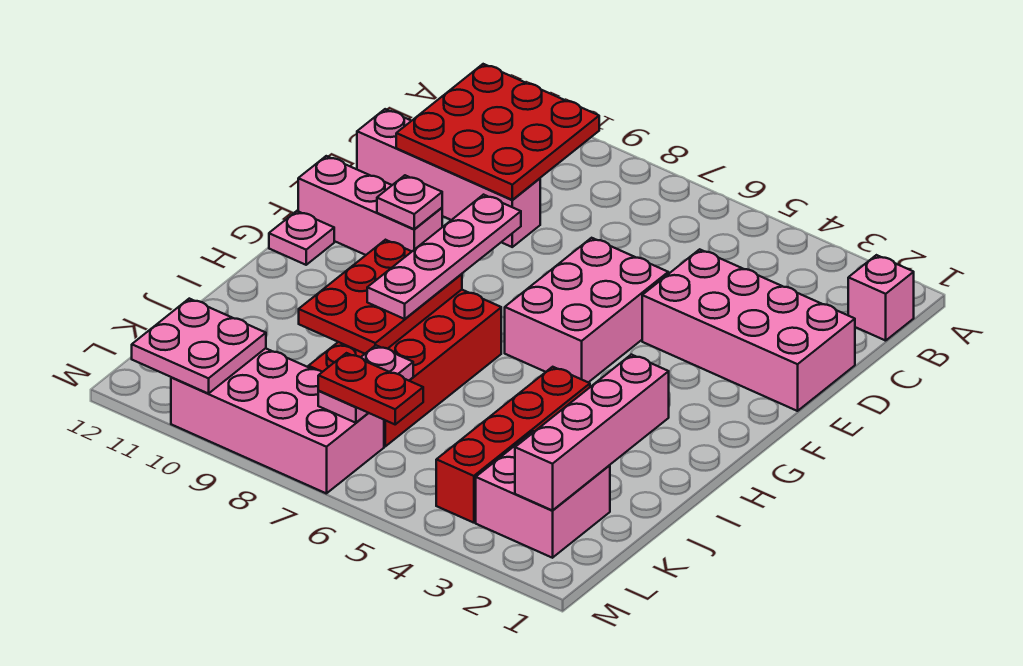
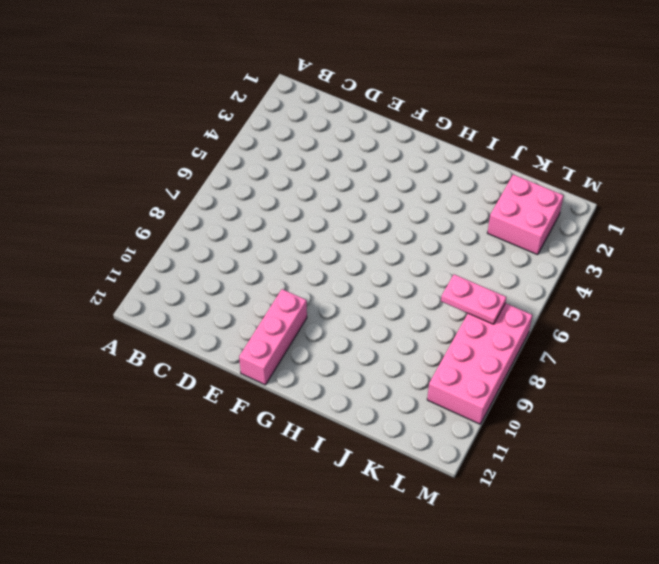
none -> pink 1x1 brick [848,255,914,341]
none -> pink 2x4 brick [642,249,855,411]
none -> pink 1x4 brick [357,109,540,247]

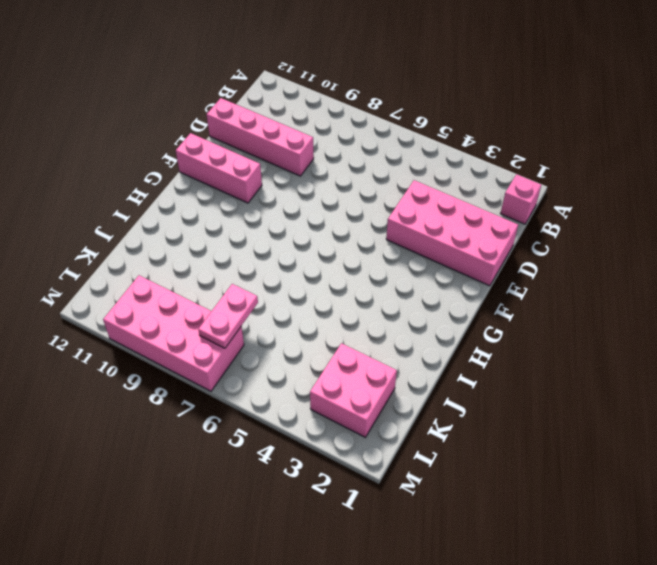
none -> pink 2x3 brick [505,238,668,382]
none -> pink 1x1 plate [269,211,334,265]
none -> red 2x4 brick [309,290,501,446]

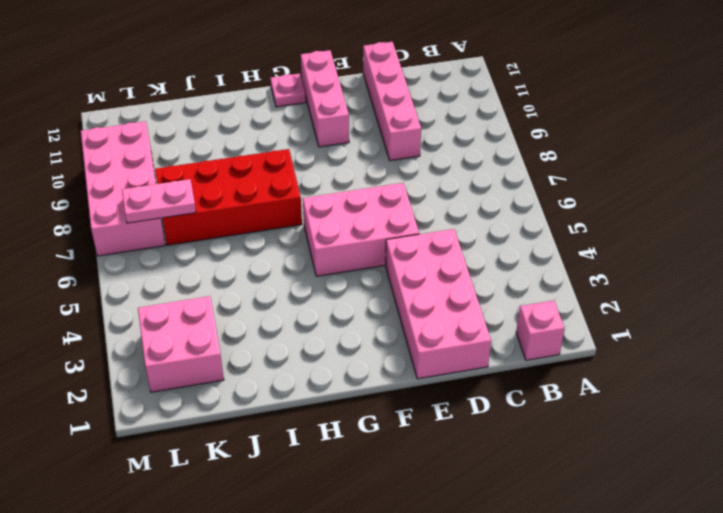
none -> red 1x4 brick [436,367,590,523]
none -> red 3x3 plate [396,64,599,200]
none -> pink 1x1 plate [377,175,442,229]

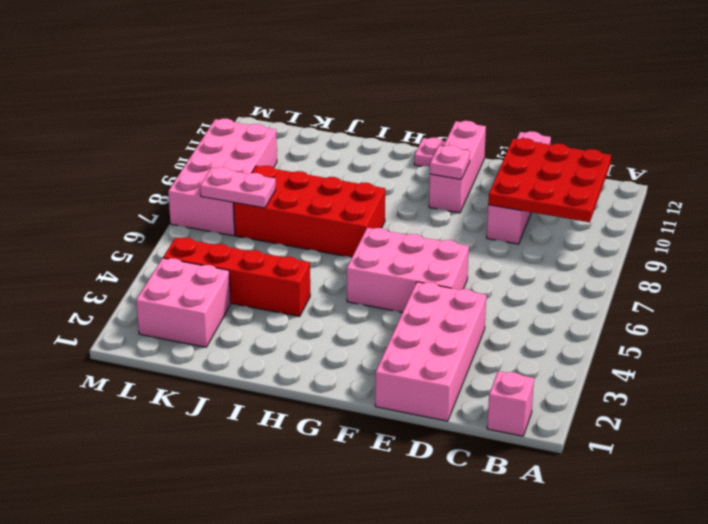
none -> red 2x3 plate [299,240,462,354]
none -> pink 1x4 brick [515,355,669,511]
none -> pink 2x2 plate [132,299,266,394]

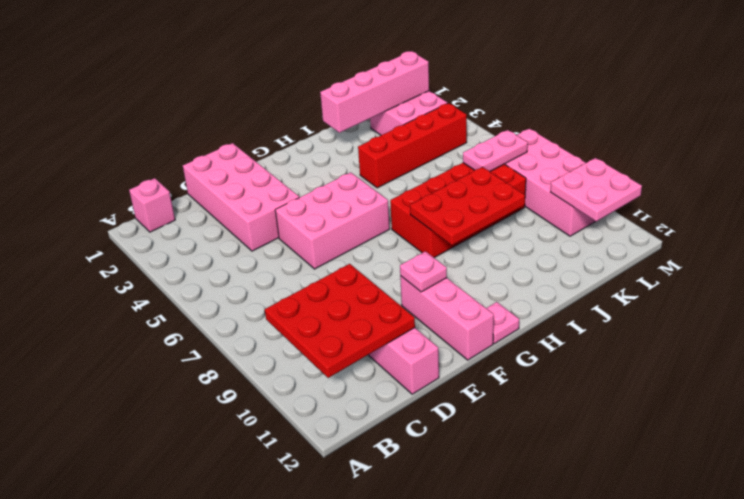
none -> pink 1x4 plate [367,195,521,319]
none -> red 1x2 plate [318,353,423,424]

